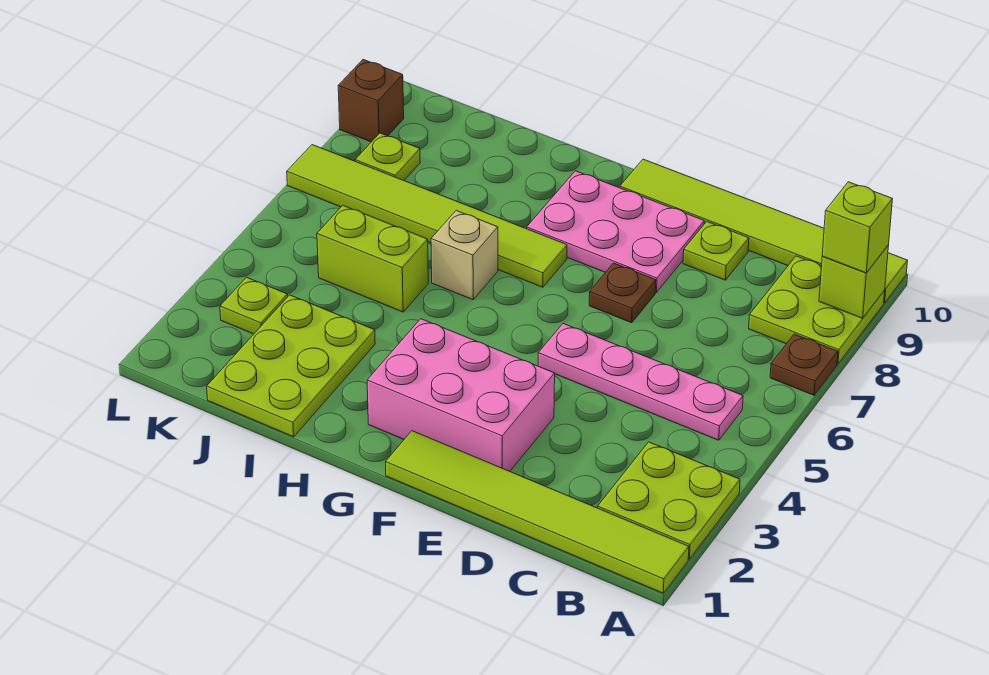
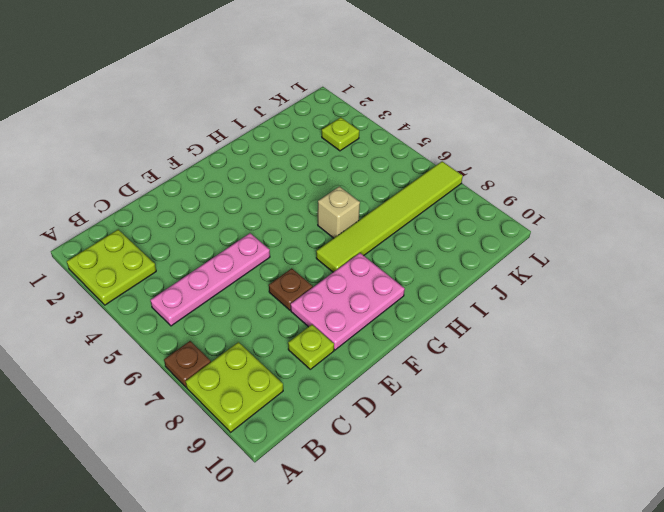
none -> lime 1x6 tile [386,431,689,593]
none -> lime 1x6 tile [620,159,908,303]
none -> pink 2x3 brick [367,319,555,471]

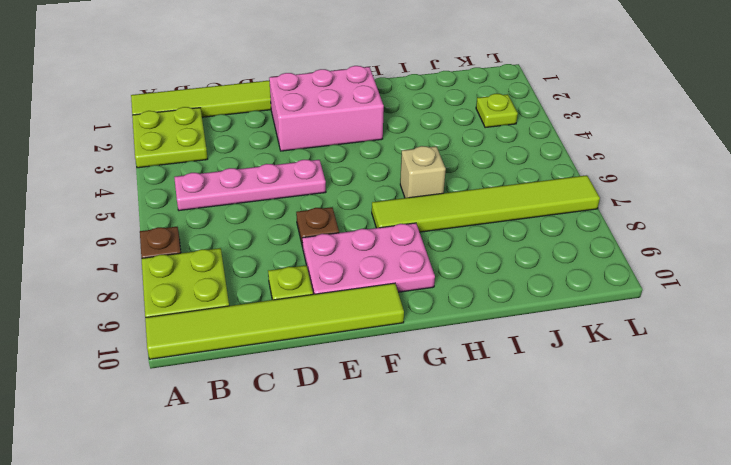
none -> lime 2x3 plate [207,295,375,437]
none -> lime 1x2 brick [317,206,428,312]
none -> lime 1x1 plate [355,133,420,180]

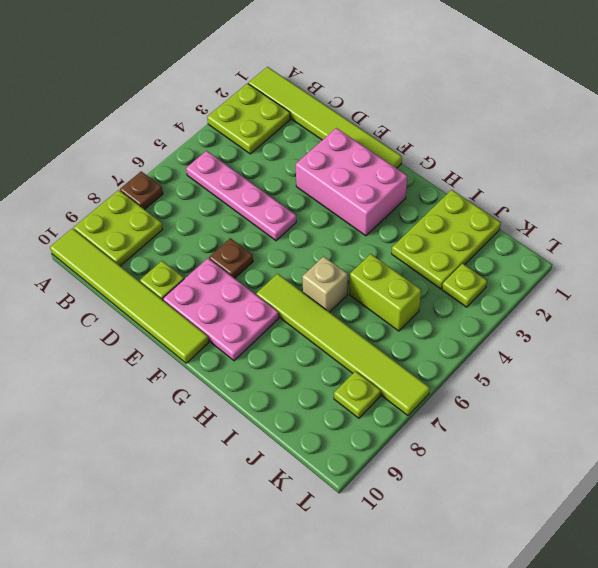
none -> brown 1x1 brick [338,59,404,142]
none -> lime 1x1 brick [819,245,889,318]
none -> lime 1x1 brick [822,182,892,273]

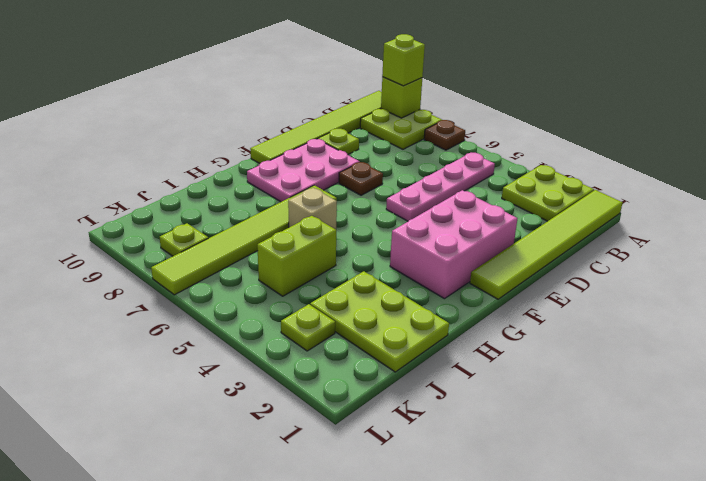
none -> brown 1x1 brick [338,59,404,142]

